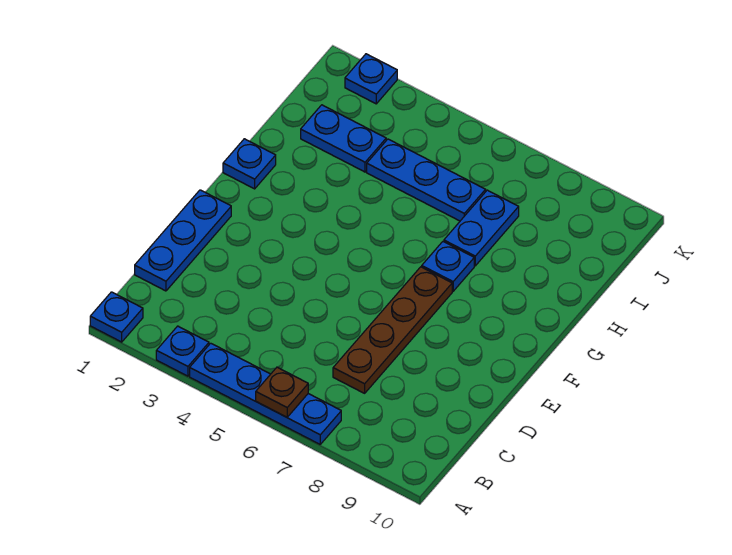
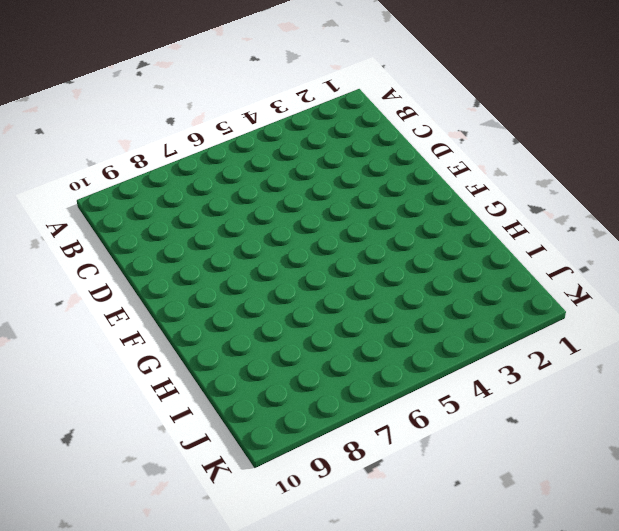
none -> blue 1x1 plate [90,292,143,342]
none -> blue 1x1 plate [156,326,209,376]
none -> blue 1x4 plate [190,343,341,444]

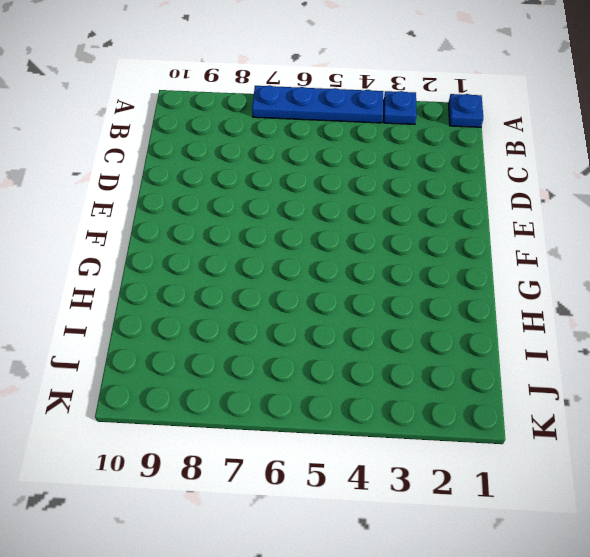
none -> blue 1x3 plate [135,190,231,291]
none -> brown 1x4 plate [333,267,452,393]
none -> blue 1x1 plate [223,139,276,189]

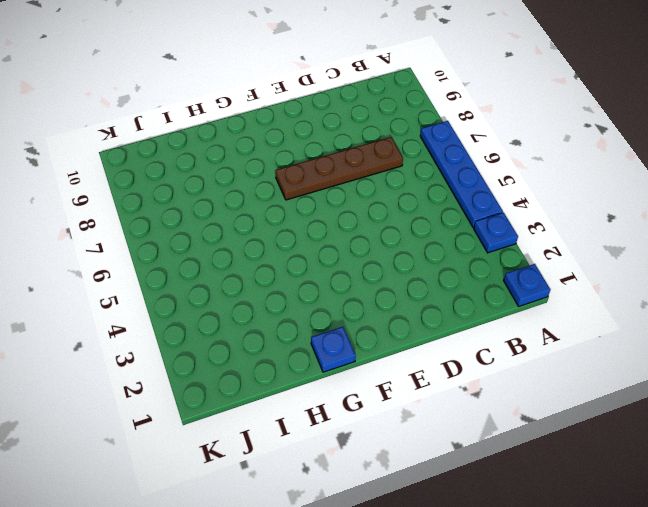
none -> blue 1x3 plate [135,190,231,291]
none -> blue 1x1 plate [422,242,474,291]
none -> blue 1x2 plate [444,190,519,266]

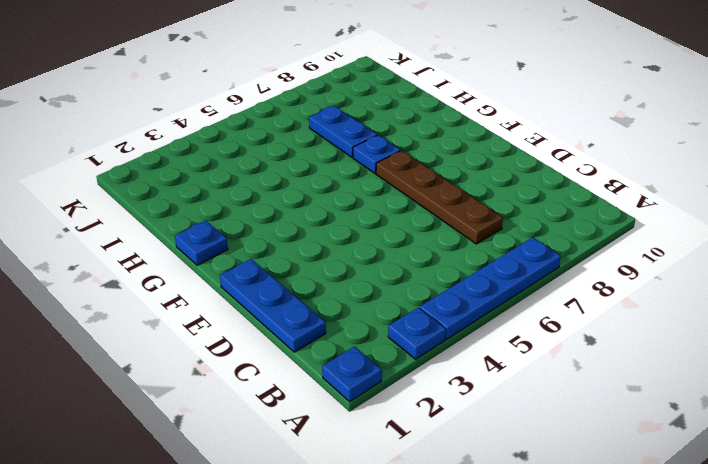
none -> blue 1x2 plate [301,105,386,172]
none -> blue 1x3 plate [367,139,486,221]
none -> blue 1x1 plate [345,54,397,104]

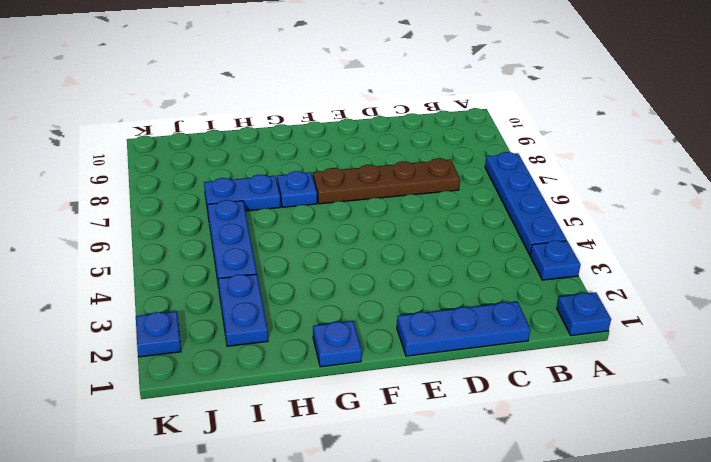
none -> brown 1x1 plate [256,367,308,417]

